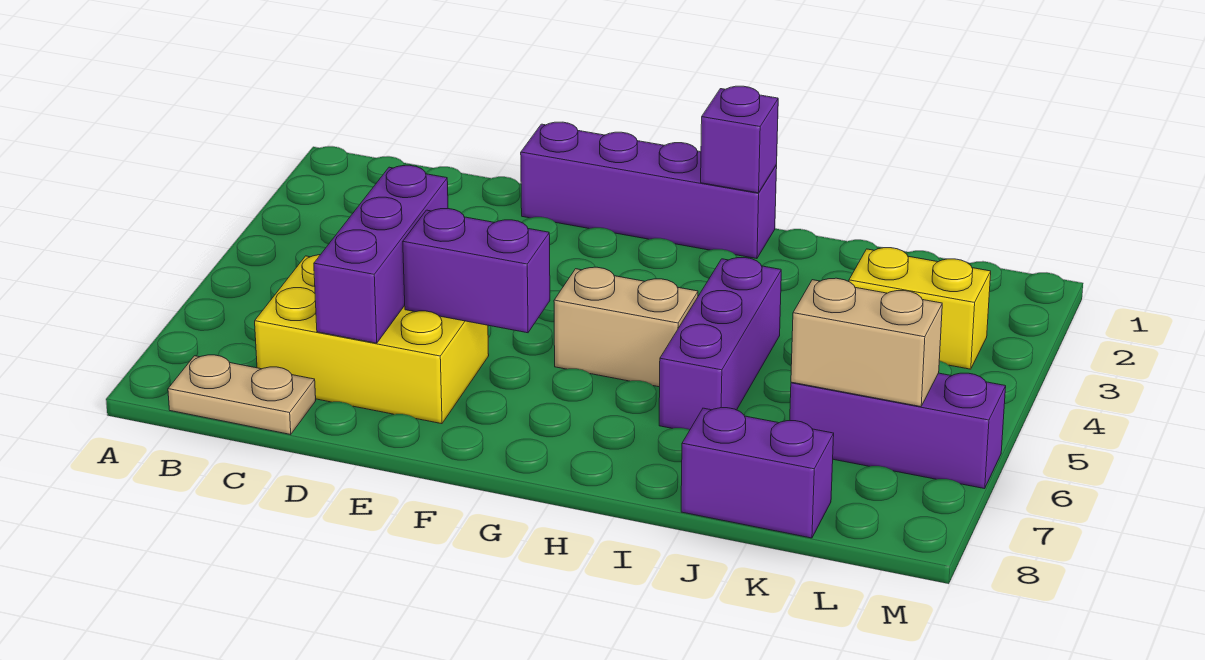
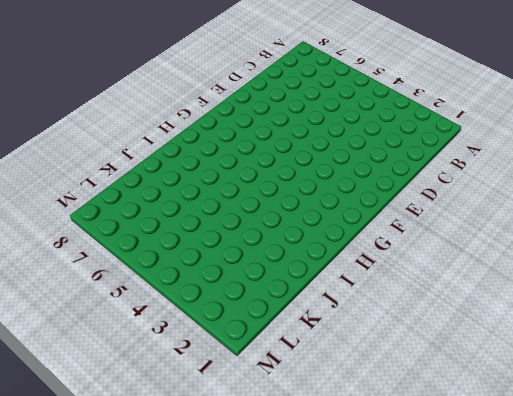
none -> tan 1x2 plate [168,355,316,434]
none -> yellow 2x3 brick [255,255,489,424]
none -> purple 1x4 brick [521,122,777,259]

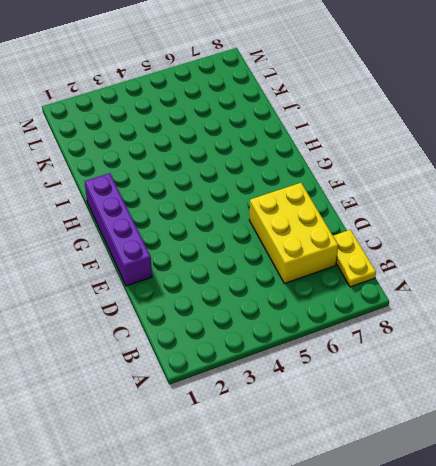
yellow 1x2 plate [333,230,376,287] -> tan 1x2 plate [168,355,316,434]
none -> tan 1x2 brick [554,267,698,387]
none -> purple 1x3 brick [659,258,781,430]
none -> purple 1x2 brick [681,408,834,538]

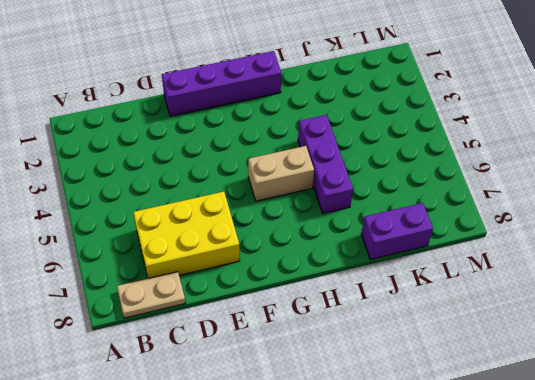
none -> yellow 1x2 brick [849,248,991,369]
none -> purple 1x3 brick [790,373,1006,489]
none -> purple 1x3 brick [314,165,448,343]

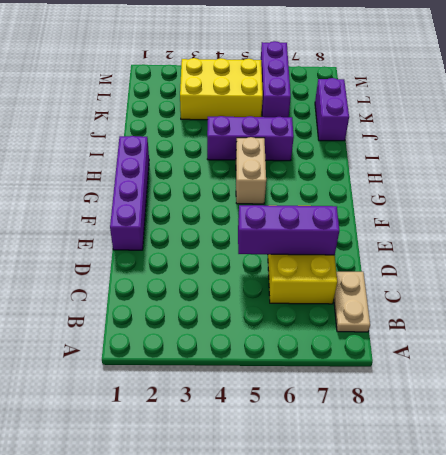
yellow 2x3 brick [180,58,263,120] -> yellow 1x2 brick [849,248,991,369]
none -> purple 1x2 brick [403,209,550,333]
none -> purple 1x1 brick [701,86,778,193]
none -> tan 1x2 brick [791,278,942,407]

